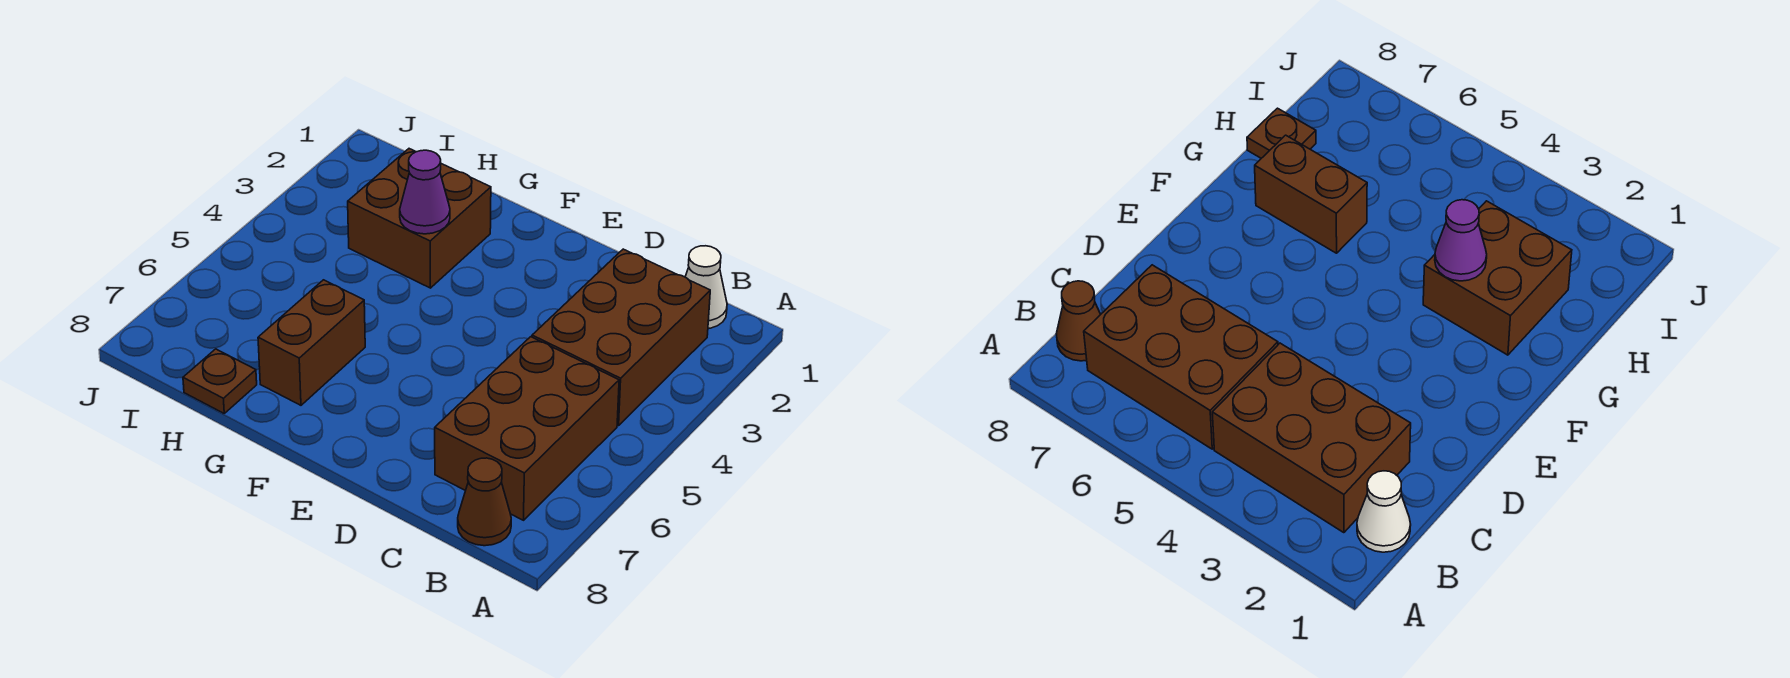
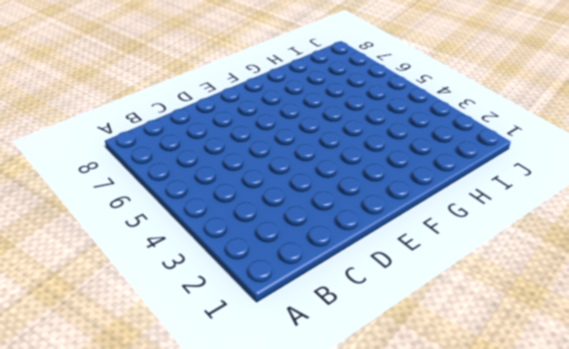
none -> white 1x1 cone [685,246,727,329]
none -> brown 2x3 brick [532,249,710,426]

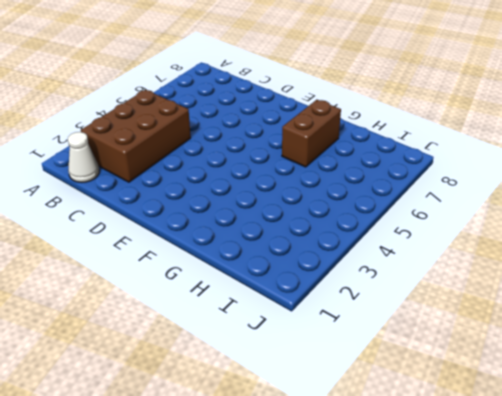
none -> brown 2x3 brick [435,337,619,520]
none -> brown 1x1 cone [458,458,511,546]

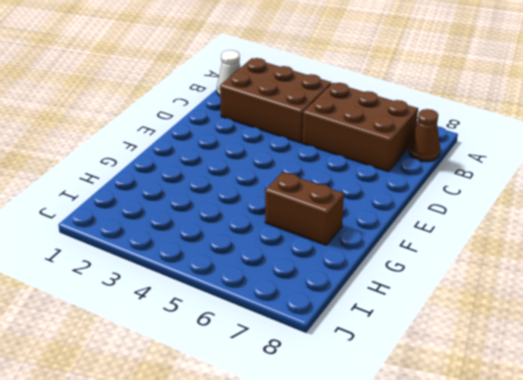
none -> brown 2x2 brick [348,149,491,288]
none -> brown 1x1 plate [183,349,257,413]

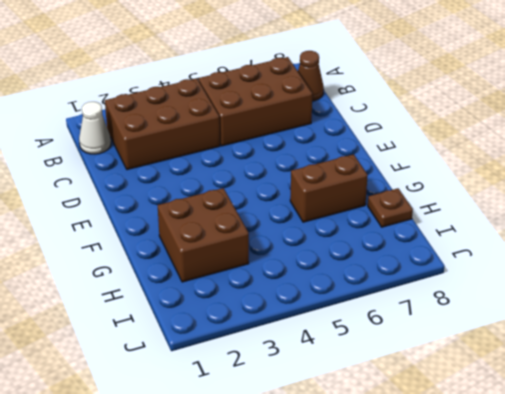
none -> purple 1x1 cone [400,150,450,234]

